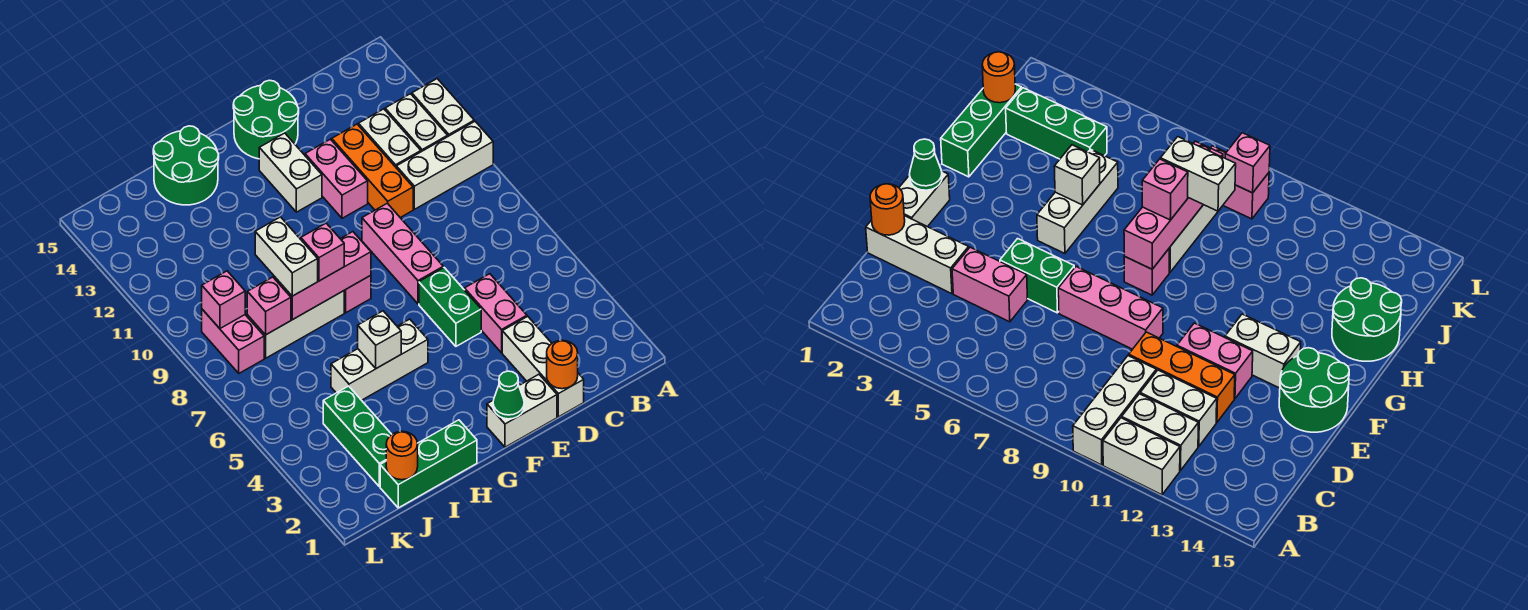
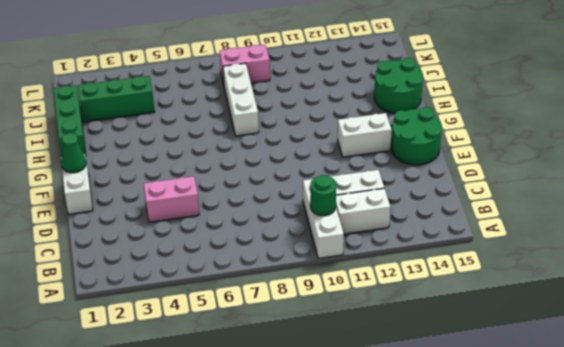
green 1x1 round brick [310,175,336,216] -> none
none -> white 1x2 brick [412,79,474,136]
none -> white 1x3 brick [502,316,584,417]
none -> orange 1x3 brick [332,124,413,218]

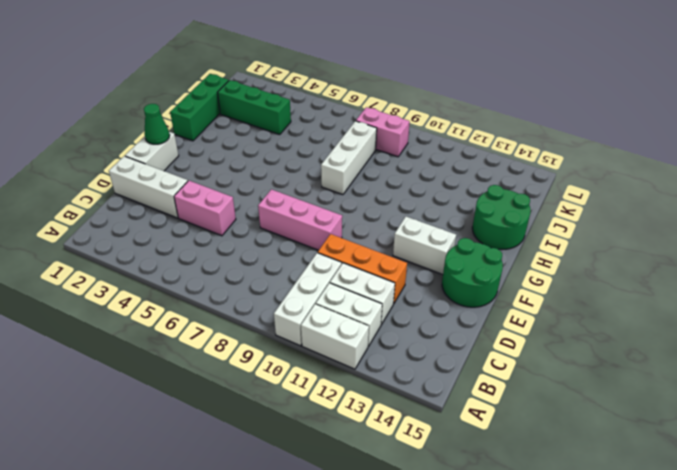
none -> green 1x2 brick [419,268,481,346]
none -> pink 1x2 brick [305,139,368,218]
none -> white 1x3 brick [331,319,428,400]

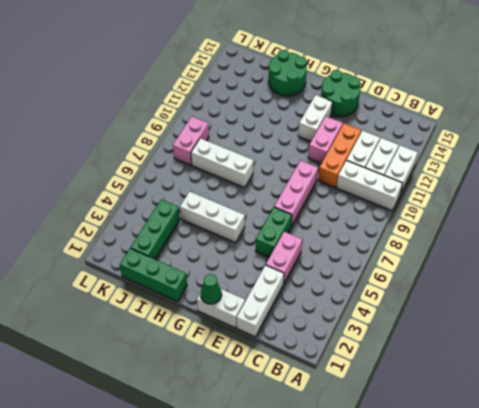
none -> pink 1x1 brick [344,275,371,313]
none -> orange 1x1 round brick [547,340,578,389]
none -> pink 1x3 brick [274,232,371,320]

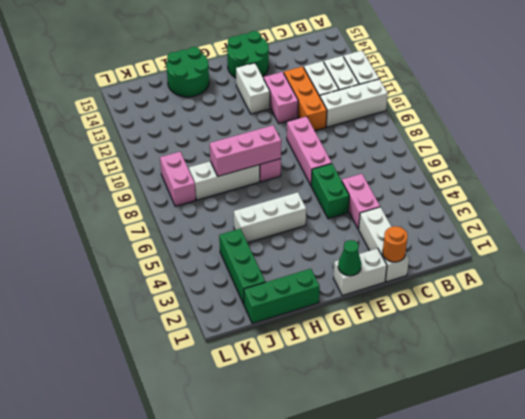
none -> white 1x1 brick [358,311,401,368]
none -> orange 1x1 round brick [386,431,418,480]
none -> pink 1x1 brick [247,277,291,335]

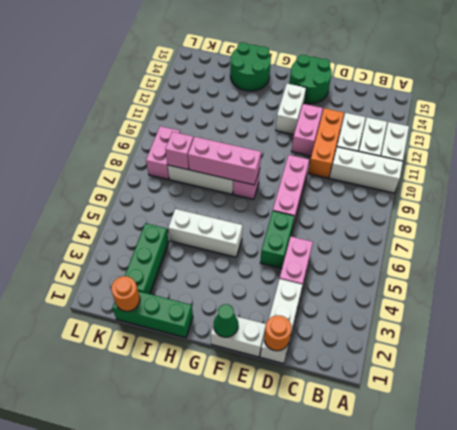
none -> white 1x1 brick [358,311,401,368]
none -> pink 1x1 brick [202,271,245,328]
none -> pink 1x1 brick [301,223,344,281]

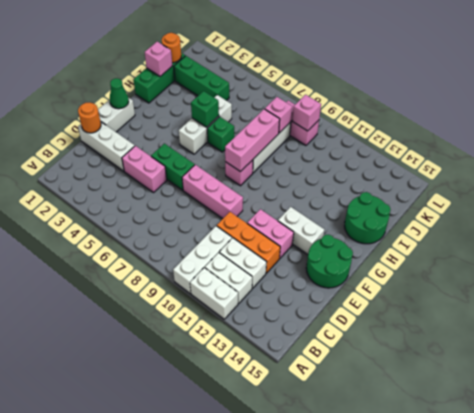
green 1x1 brick [191,91,219,127] -> white 1x1 brick [358,311,401,368]
green 1x1 brick [207,117,234,152] -> none
pink 1x1 brick [145,42,172,76] -> pink 1x1 brick moved to [301,223,344,281]
none -> white 1x2 brick [255,217,318,296]

